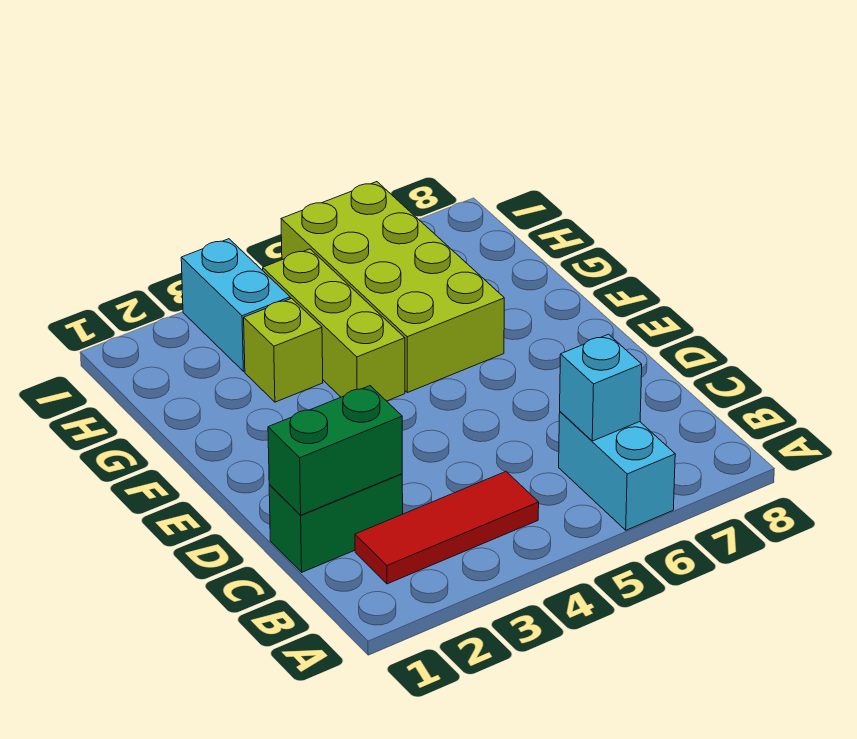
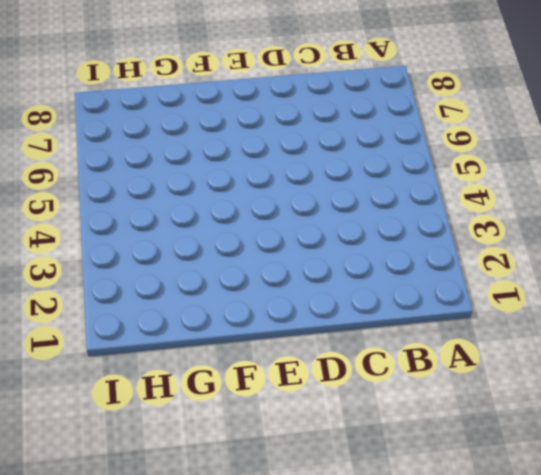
none -> cyan 1x2 brick [559,412,675,530]
none -> red 1x3 tile [355,472,539,584]

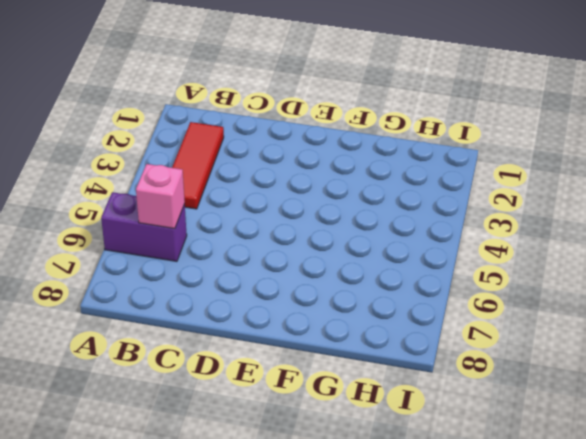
purple 1x2 brick [101,192,187,261] -> cyan 1x2 brick [559,412,675,530]
pink 1x1 brick [136,164,185,229] -> cyan 1x1 brick [560,334,642,441]
none -> green 1x2 brick [269,474,403,572]
none -> lime 1x3 brick [263,249,405,401]

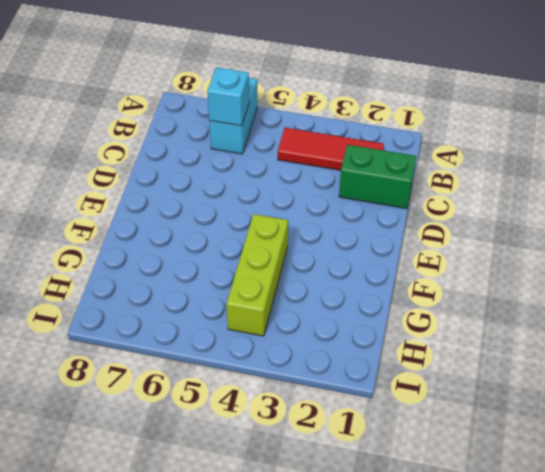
none -> lime 2x4 brick [281,182,504,393]
none -> lime 1x1 brick [244,298,323,402]

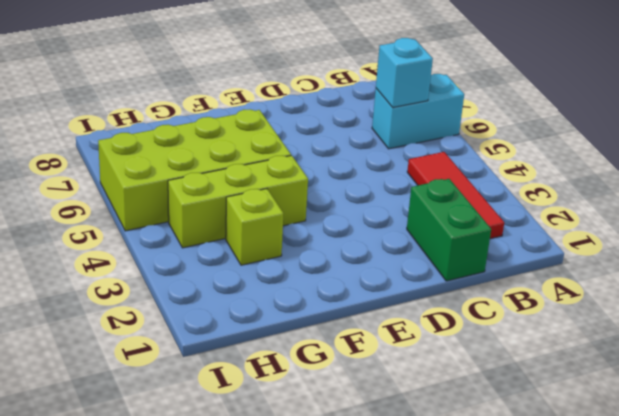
none -> cyan 1x2 brick [181,239,290,371]
none -> green 1x2 brick [268,386,402,515]

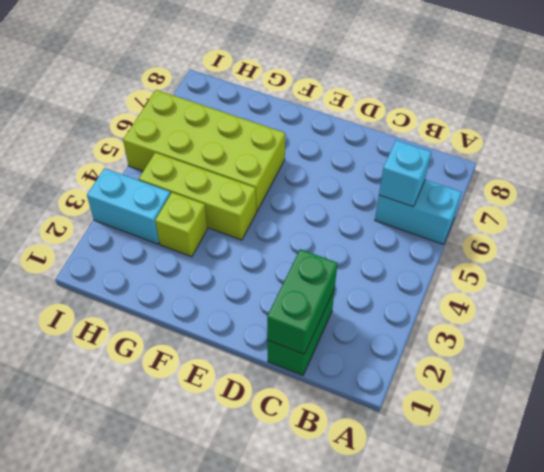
none -> red 1x3 tile [355,472,539,584]

